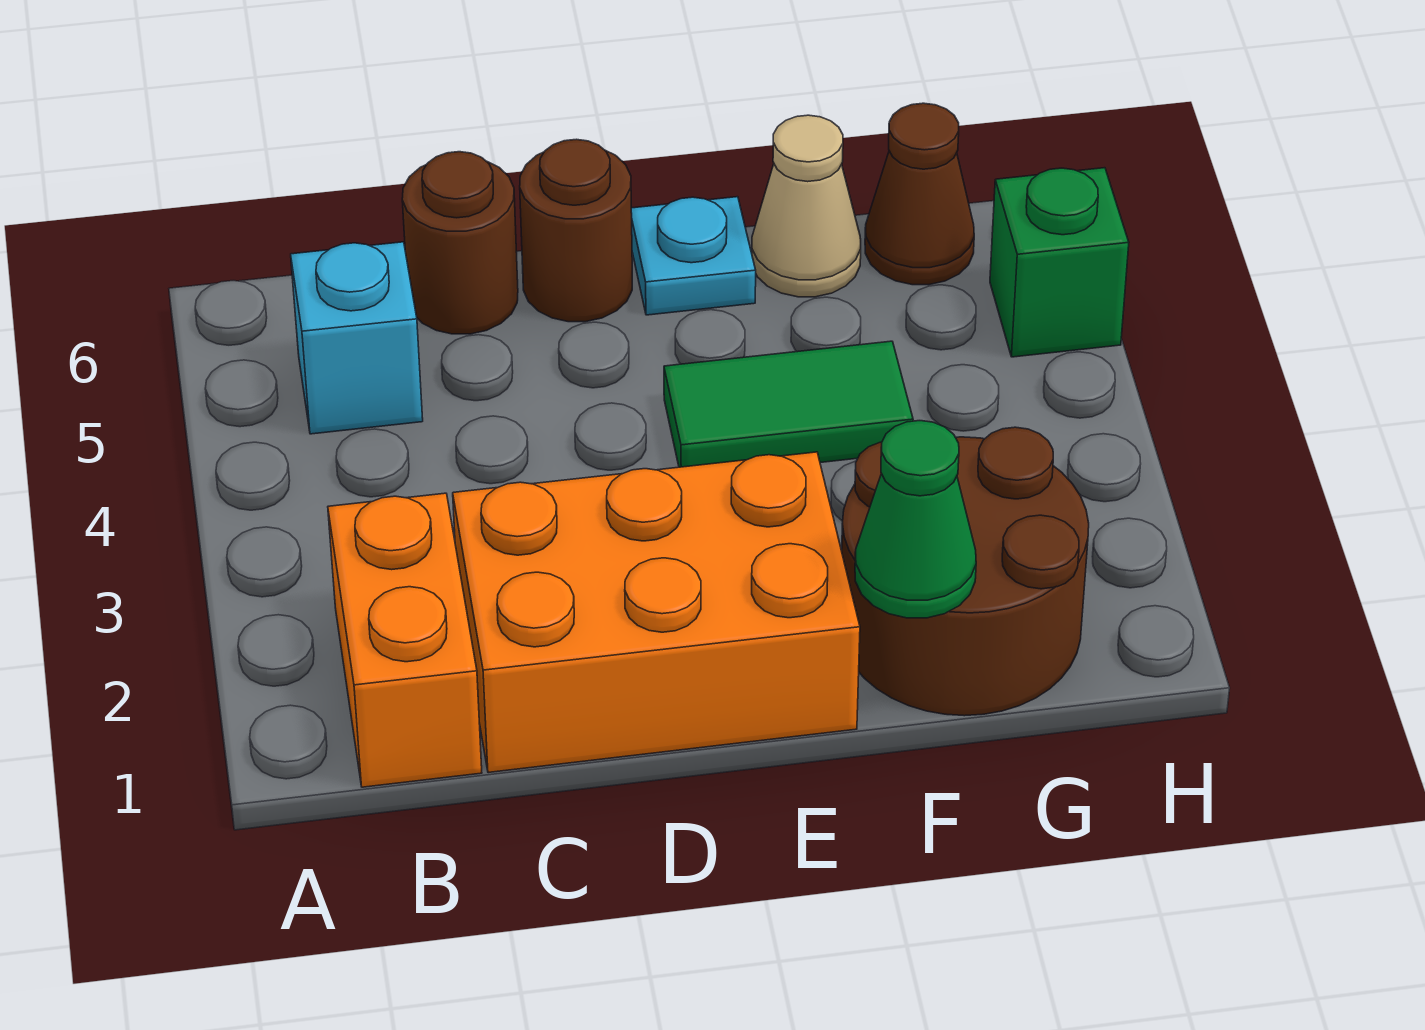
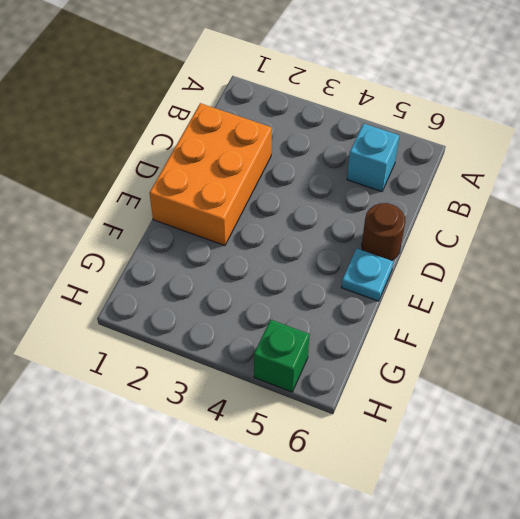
none -> orange 1x2 brick [328,493,482,787]
none -> brown 1x1 round brick [402,152,518,334]
none -> green 1x2 tile [664,341,913,467]

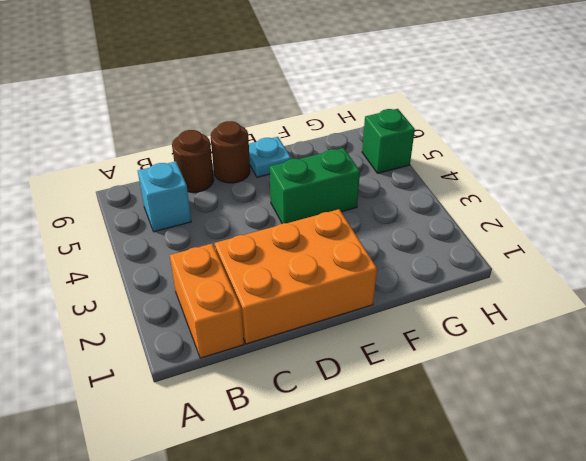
green 1x2 brick [270,148,360,224] -> green 1x2 tile [664,341,913,467]
none -> brown 2x2 round brick [842,427,1089,716]
none -> tan 1x1 cone [752,115,861,297]
none -> brown 1x1 cone [865,103,974,285]

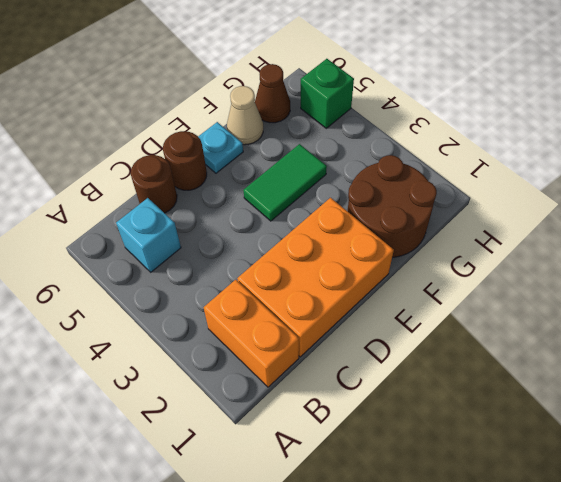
none -> green 1x1 cone [855,421,976,618]

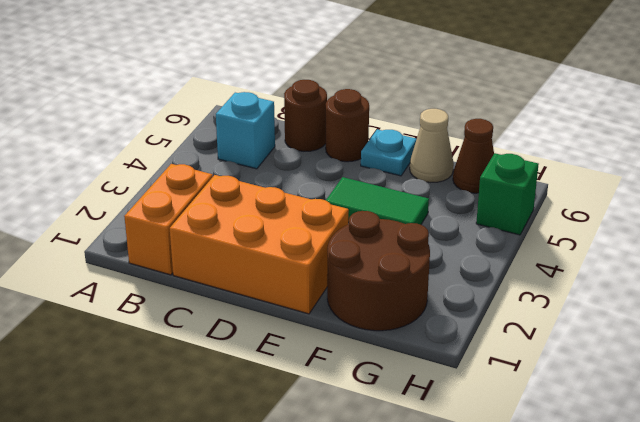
none -> green 1x1 cone [855,421,976,618]

